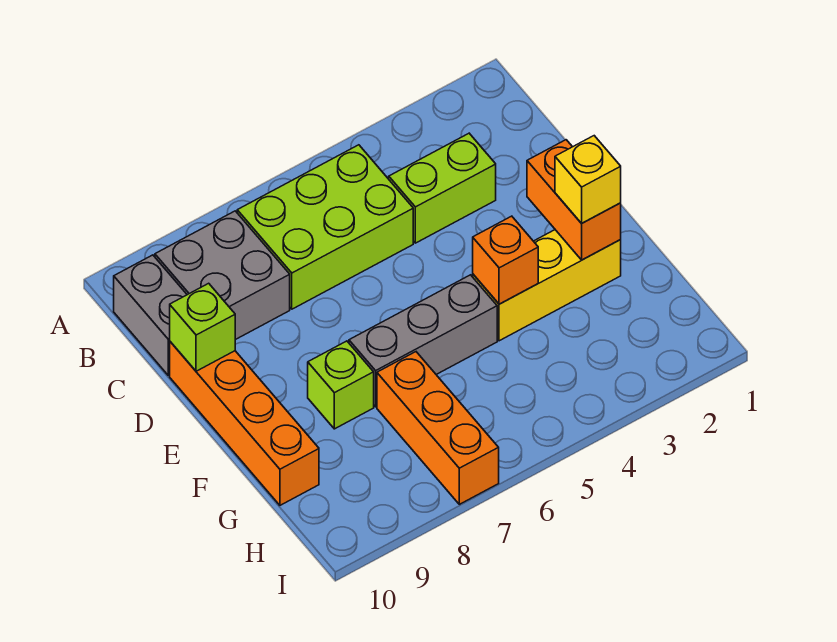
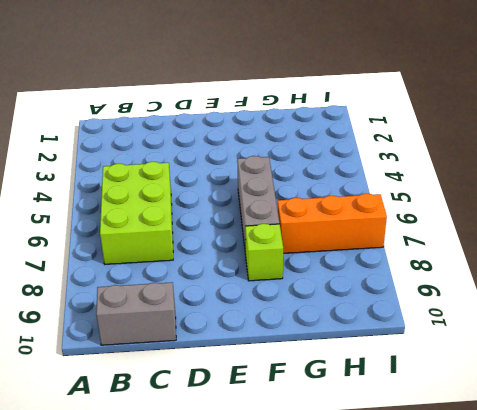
none -> grey 2x2 brick [155,211,290,340]
none -> lime 1x2 brick [389,133,496,243]
none -> orange 1x4 brick [170,342,319,505]

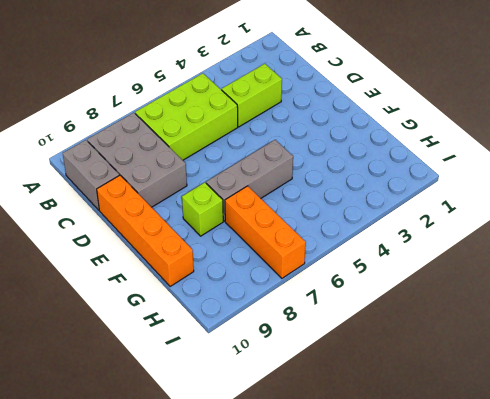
grey 2x3 brick [87,113,187,207] -> grey 2x2 brick [155,211,290,340]
none -> yellow 1x3 brick [473,230,621,341]
none -> lime 1x1 brick [170,283,235,371]
none -> orange 1x2 brick [527,140,621,260]

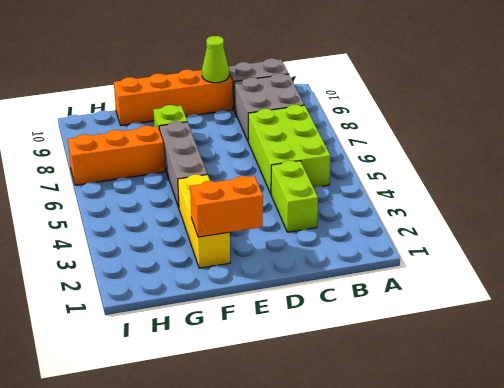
lime 1x1 cone [202,36,229,83] -> lime 1x1 brick [170,283,235,371]
none -> orange 1x1 brick [473,216,538,304]
none -> yellow 1x1 brick [555,136,621,223]

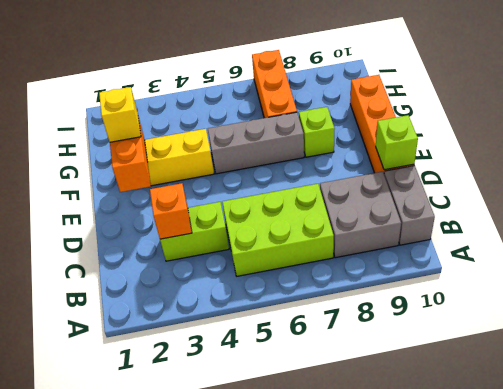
orange 1x1 brick [150,183,192,239] -> orange 1x1 brick moved to [473,216,538,304]

